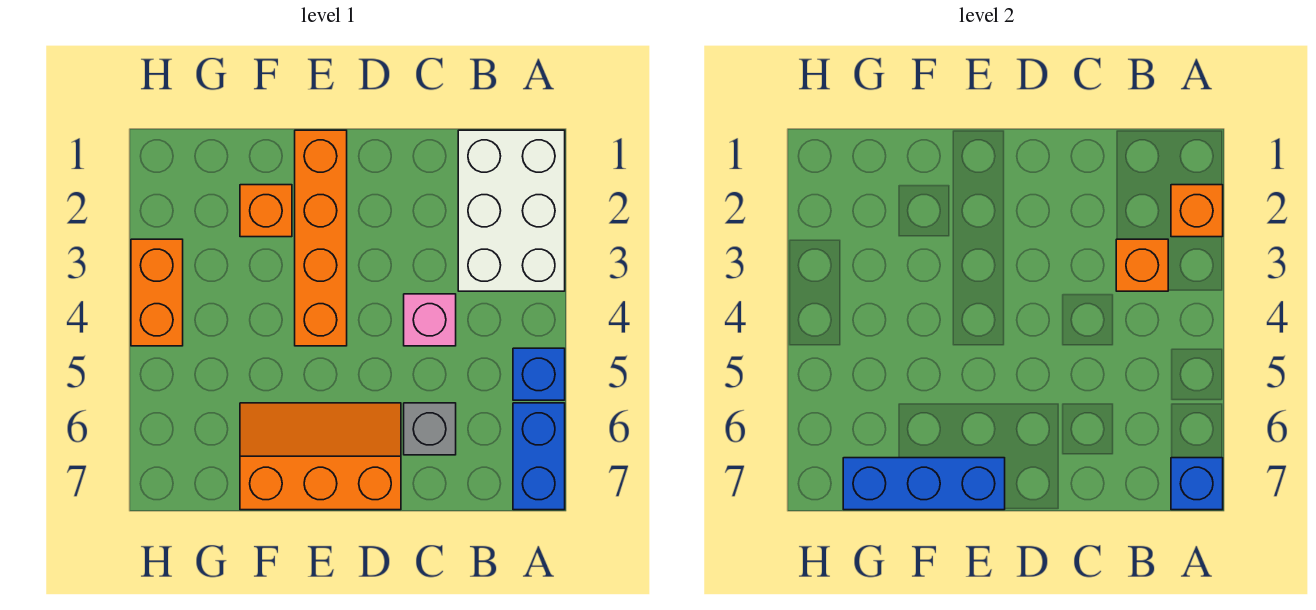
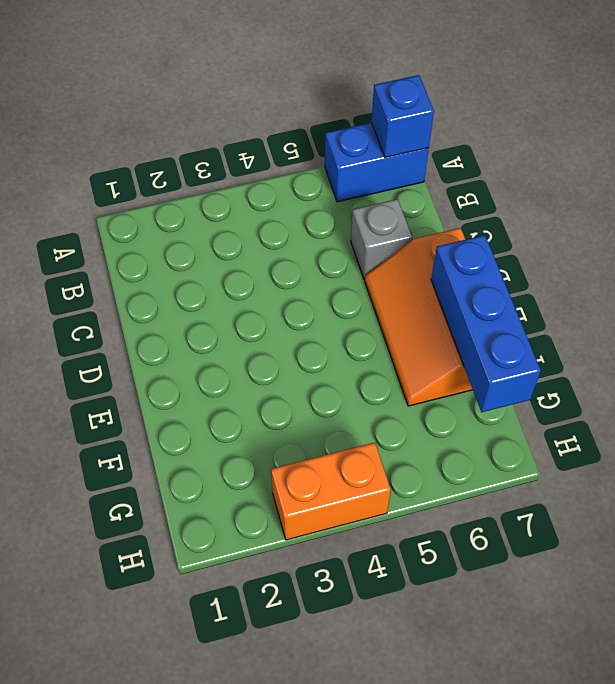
none -> white 2x3 brick [458,130,565,291]
none -> blue 1x1 brick [513,348,565,400]
none -> pink 1x1 brick [404,294,456,346]

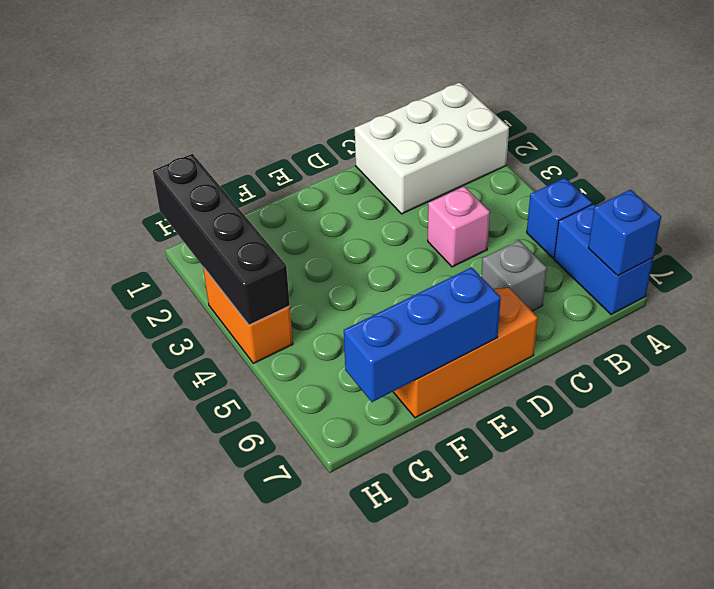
white 2x3 brick [355,82,509,214] -> white 2x3 brick turned to [458,130,565,291]
black 1x4 brick [153,154,290,325] -> none
none -> orange 1x4 brick [295,130,347,346]
none -> orange 1x1 brick [240,185,292,237]
none -> orange 1x1 brick [1171,185,1223,237]

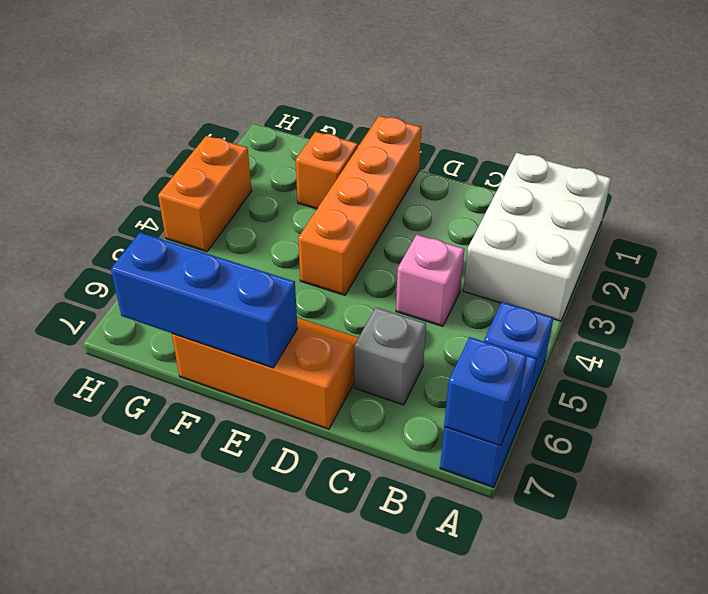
none -> orange 1x1 brick [1171,185,1223,237]
none -> orange 1x1 brick [1116,239,1168,291]

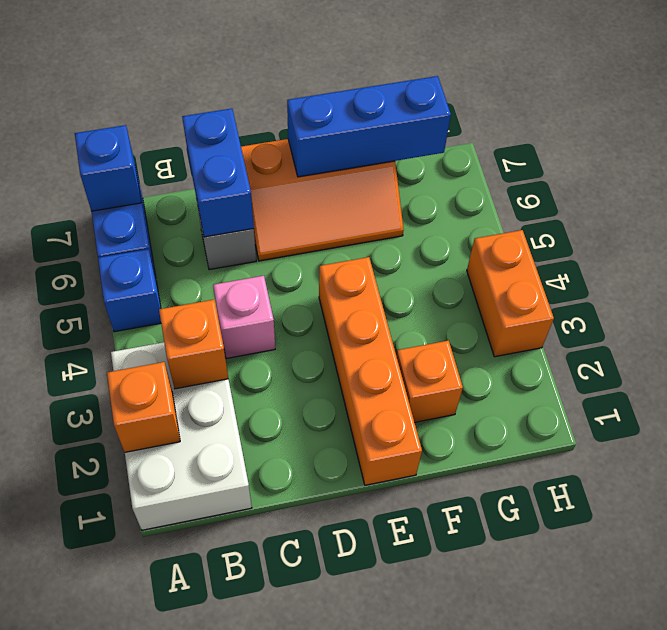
blue 1x2 brick [182,108,254,237] -> none

